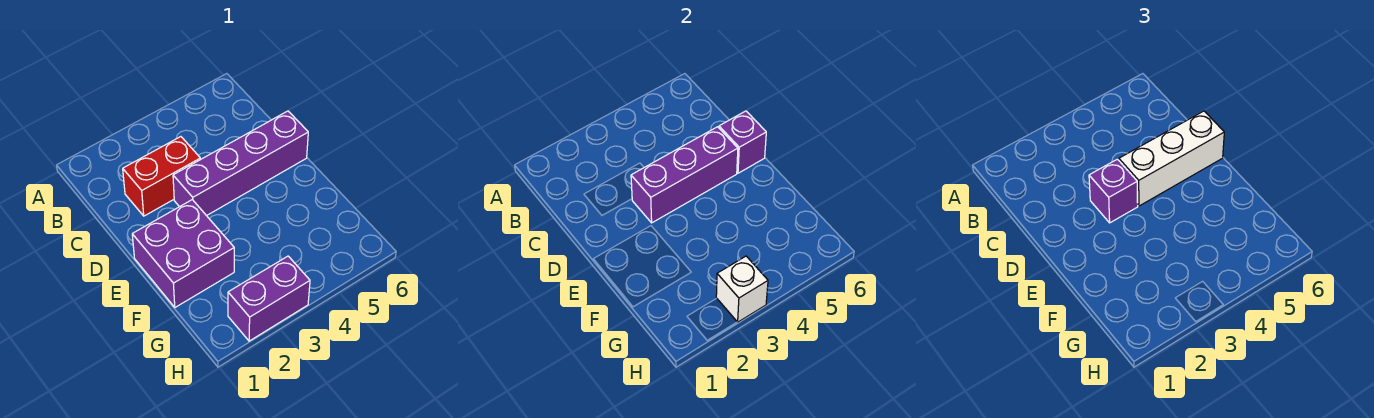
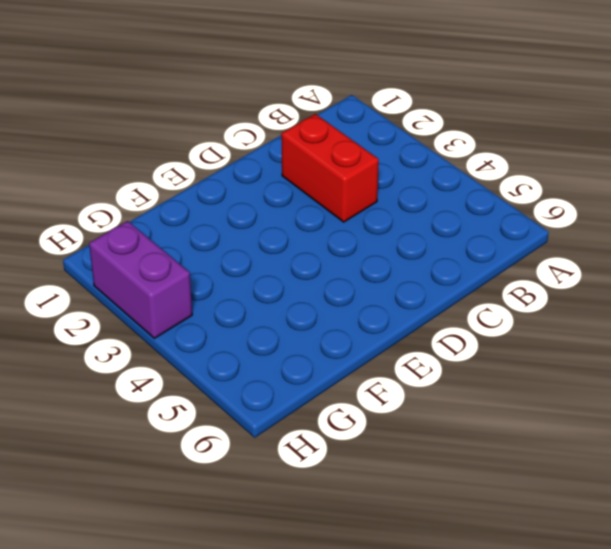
none -> purple 1x4 brick [173,111,308,216]
none -> purple 2x2 brick [132,200,234,307]

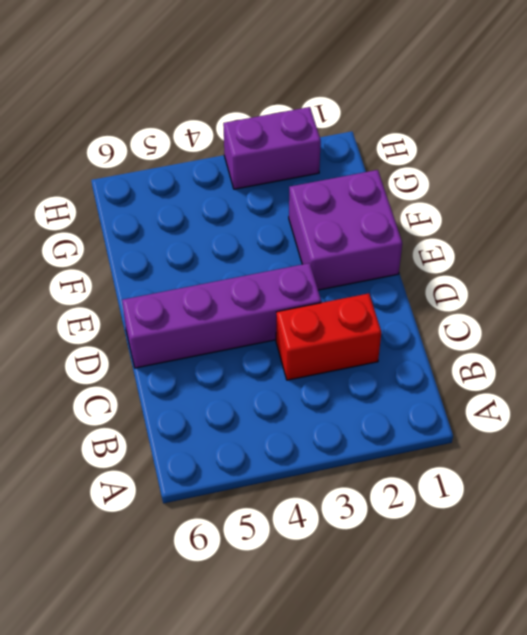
none -> purple 1x3 brick [631,127,738,223]
none -> purple 1x1 brick [719,111,766,173]

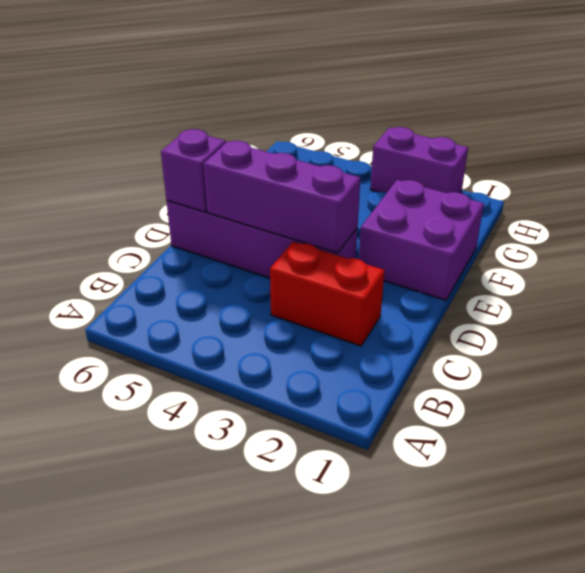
none -> white 1x1 brick [716,256,768,322]
none -> purple 1x1 brick [1089,159,1138,223]

